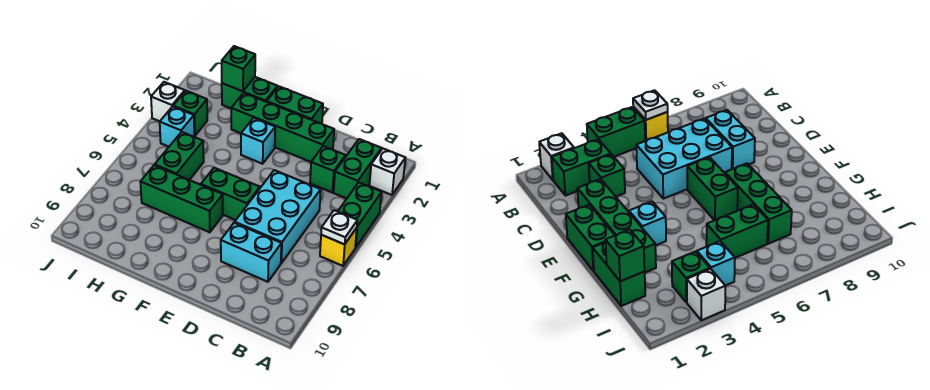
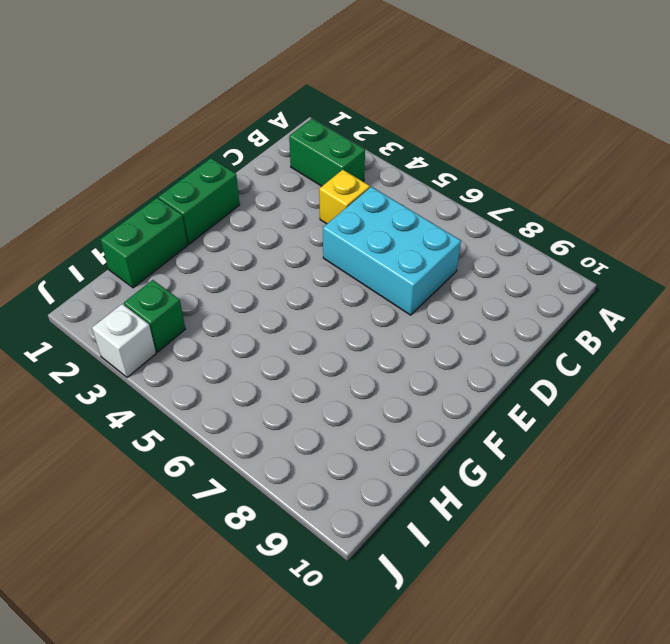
yellow 1x1 brick [319,170,370,224] -> yellow 1x1 brick moved to [320,228,357,266]
none -> white 1x1 brick [369,149,405,195]
none -> green 1x2 brick [338,182,382,247]
none -> green 1x1 brick [310,146,346,192]

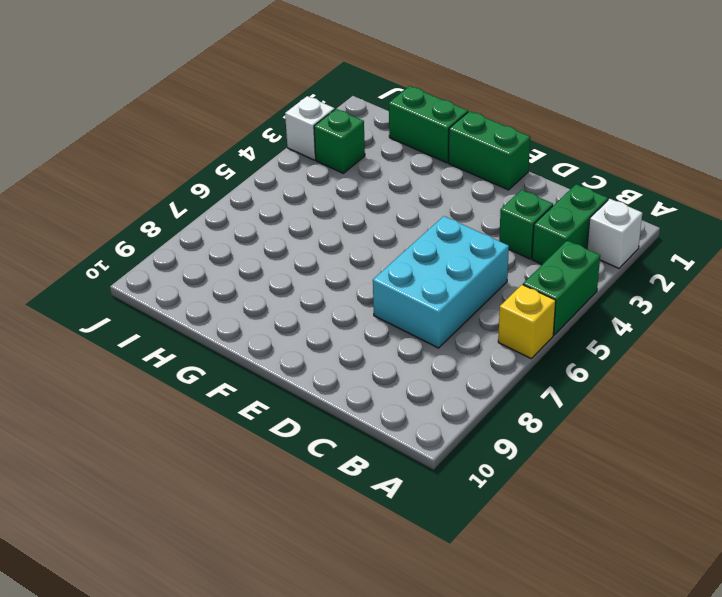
none -> cyan 1x2 brick [221,223,281,282]
none -> green 1x4 brick [231,93,334,162]
none -> green 1x2 brick [201,168,260,220]

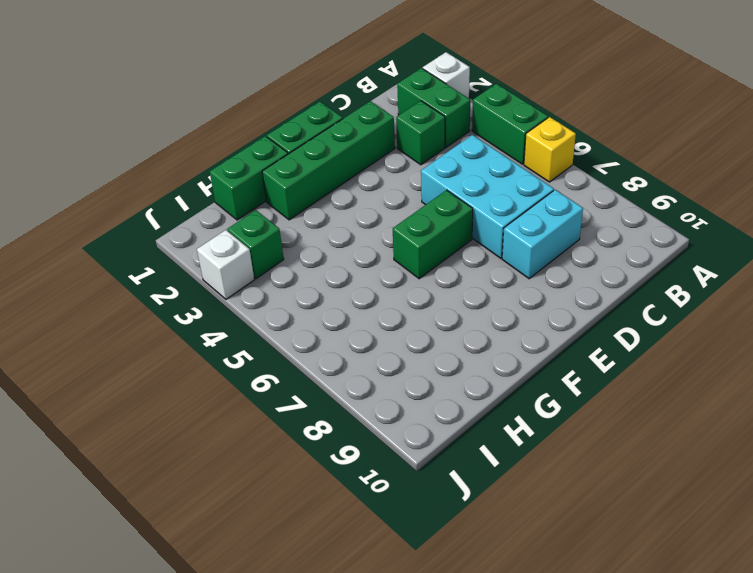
none -> cyan 1x1 brick [241,118,275,164]
none -> green 1x3 brick [140,165,223,232]
none -> green 1x2 brick [155,132,204,180]

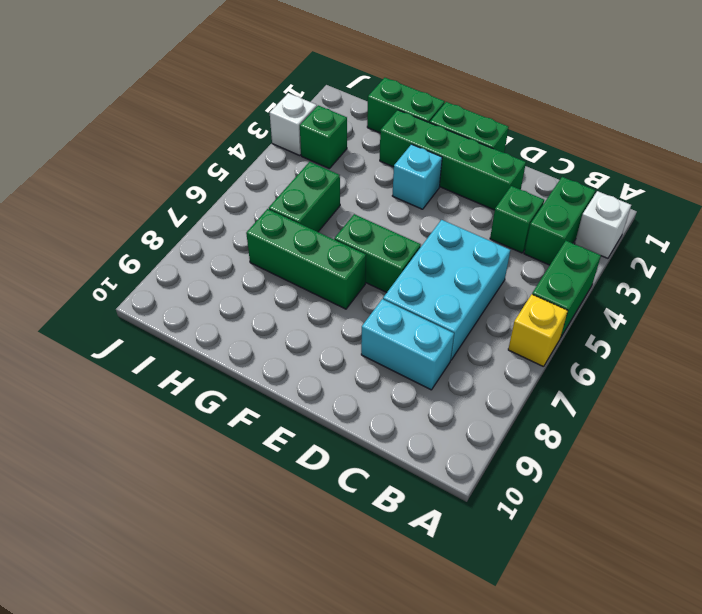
none -> cyan 1x1 brick [160,106,194,147]
none -> white 1x1 plate [321,210,357,244]
none -> green 1x1 brick [222,46,255,91]

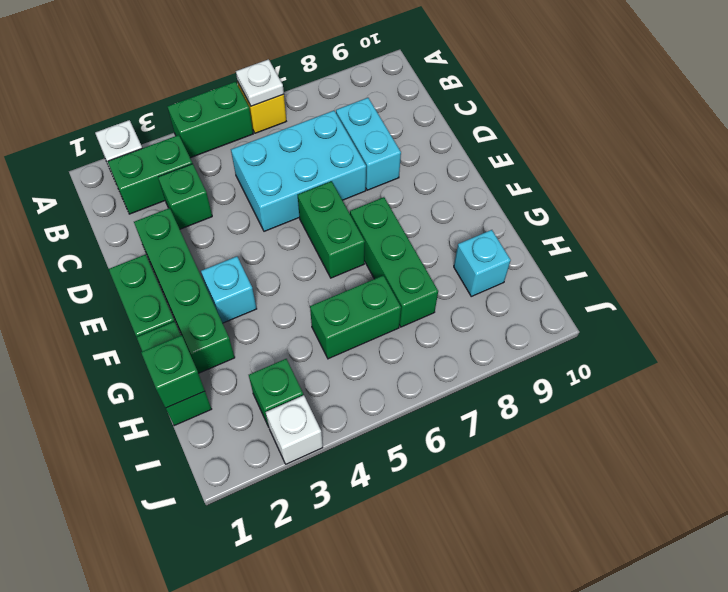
cyan 1x1 brick [454,230,511,296] -> cyan 1x1 brick moved to [160,106,194,147]

